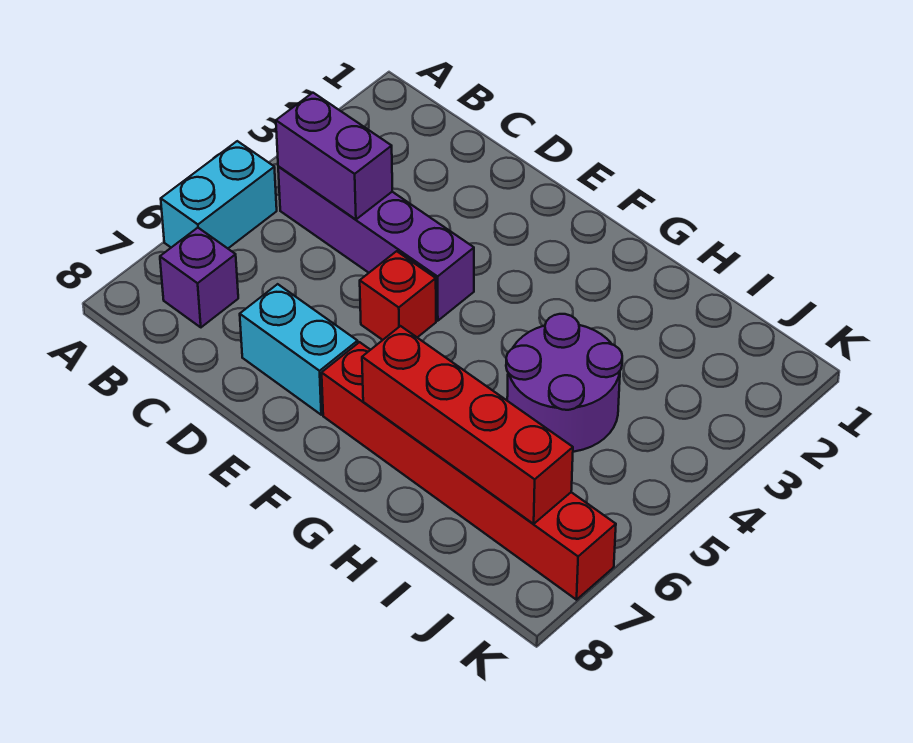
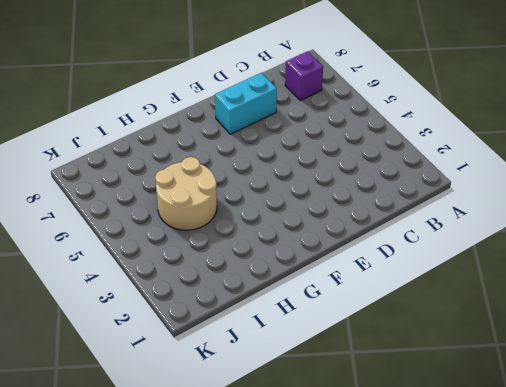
tan 2x2 round brick [155,157,217,230] -> purple 2x2 round brick [506,314,622,452]
none -> cyan 1x2 brick [161,141,277,248]
none -> purple 1x4 brick [278,167,474,321]

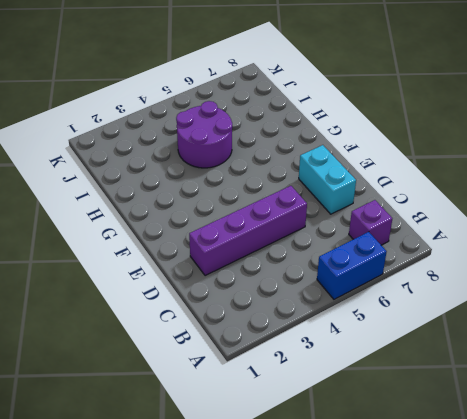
blue 1x2 brick [317,232,387,299] -> cyan 1x2 brick [161,141,277,248]
purple 1x4 brick [189,186,307,276] -> purple 1x4 brick turned to [278,167,474,321]
none -> red 1x1 brick [360,251,436,340]
none -> red 1x6 brick [322,342,616,600]

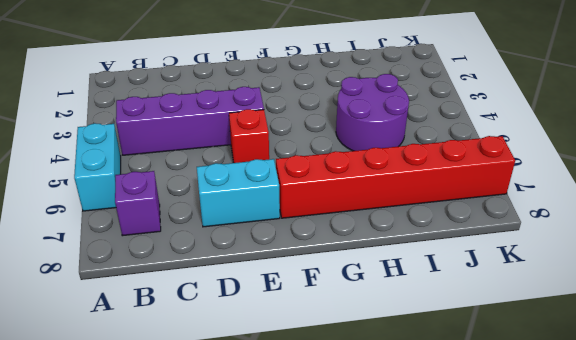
none -> purple 1x2 brick [276,93,392,219]
none -> red 1x4 brick [362,326,573,524]

